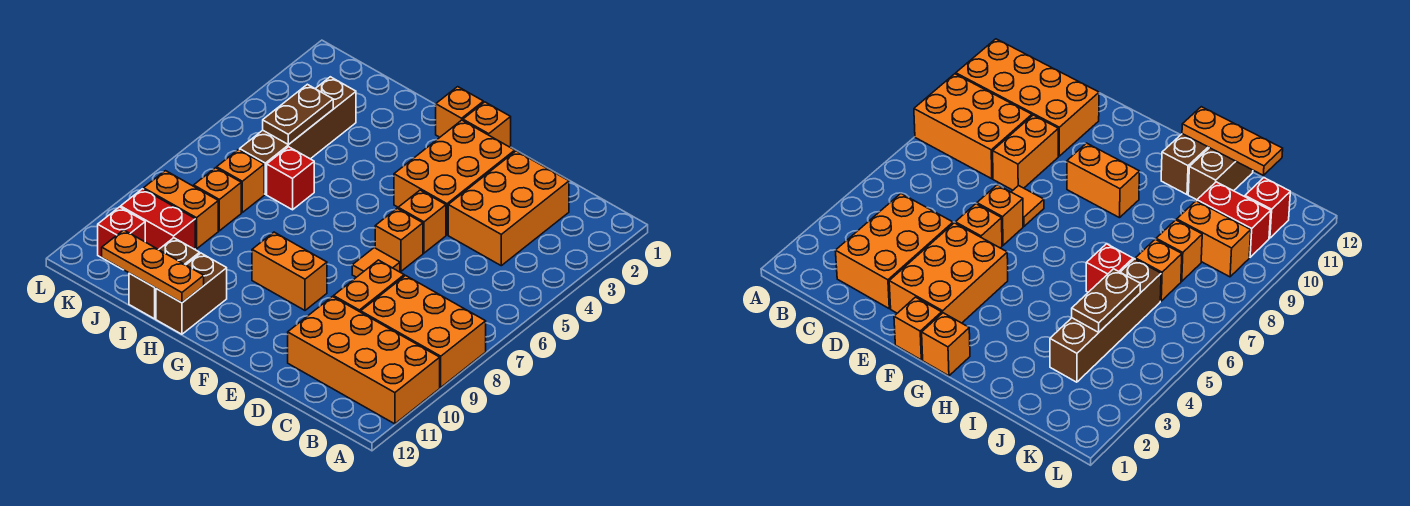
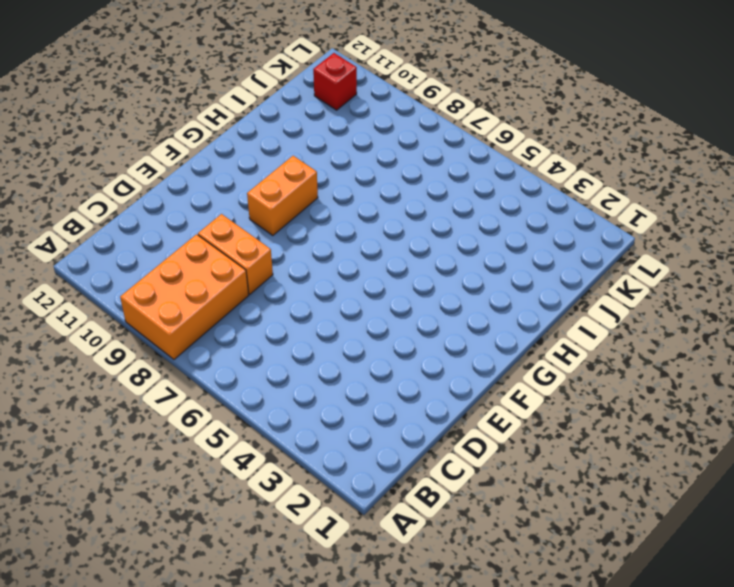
none -> orange 2x4 brick [288,297,440,424]
none -> orange 2x3 brick [448,151,569,266]
none -> orange 2x3 brick [394,120,515,235]

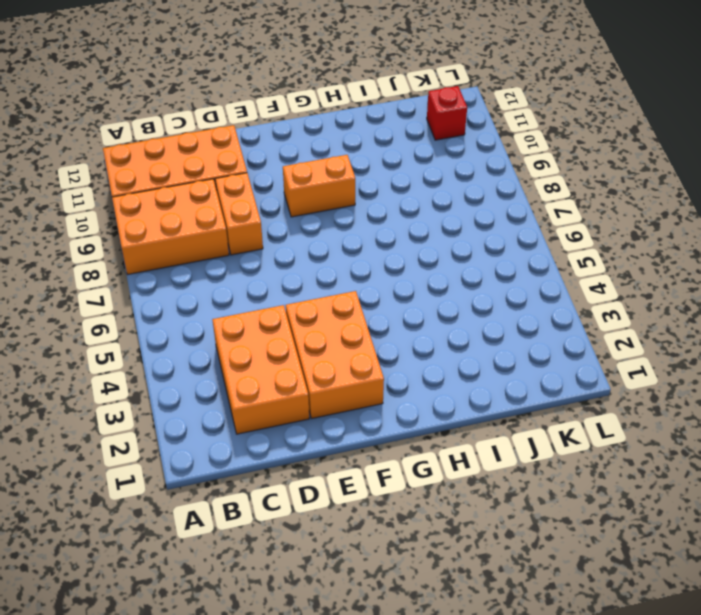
none -> orange 1x1 brick [398,190,446,253]
none -> orange 1x1 brick [375,208,423,271]
none -> orange 1x1 tile [352,248,400,277]

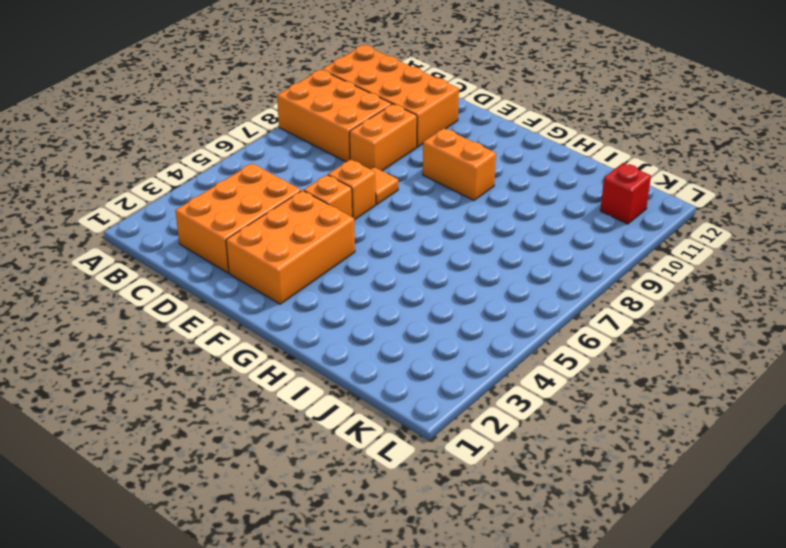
none -> orange 1x1 brick [463,102,511,147]
none -> orange 1x1 brick [436,87,483,137]
none -> brown 1x2 brick [156,253,227,334]

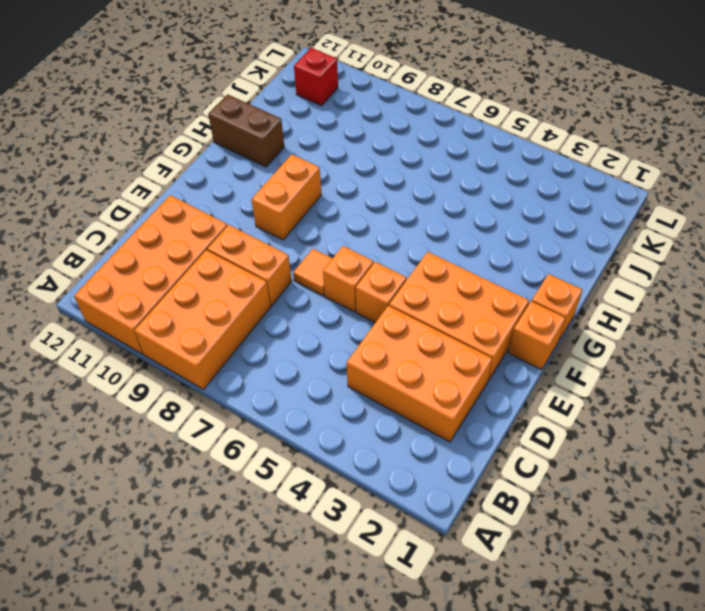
none -> red 1x1 brick [267,147,314,210]
none -> brown 1x2 brick [129,238,200,319]
none -> brown 1x4 brick [240,77,356,194]

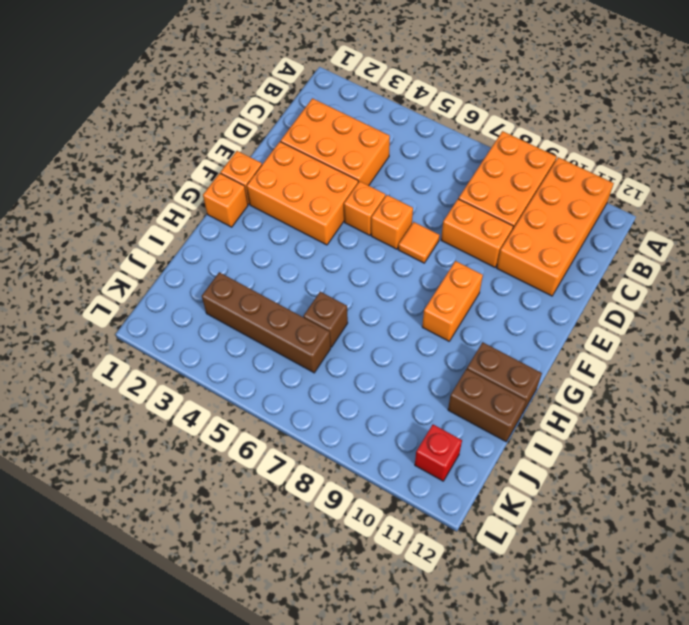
brown 1x1 brick [303,292,348,347] -> red 1x1 brick [267,147,314,210]
none -> orange 1x1 brick [217,150,264,212]
none -> orange 1x1 brick [194,168,241,231]
none -> orange 1x2 brick [144,171,218,249]

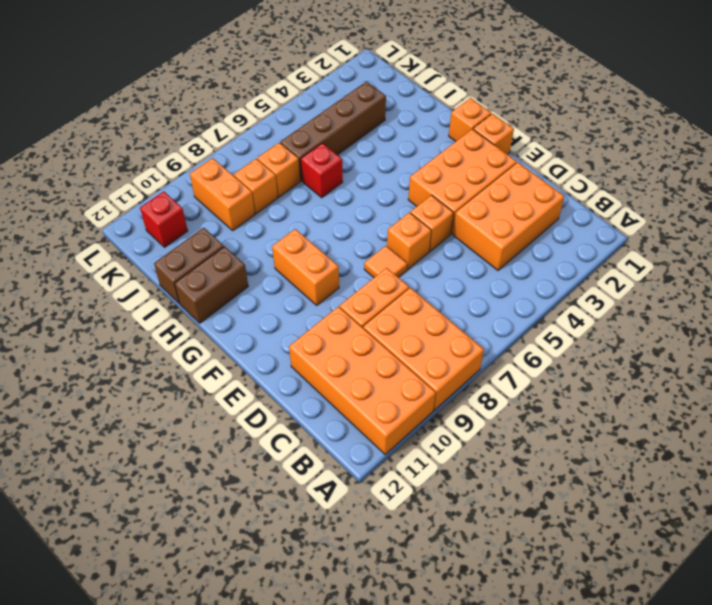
none -> red 1x2 brick [121,189,195,250]
none -> orange 1x3 plate [102,230,204,303]
none -> brown 1x2 plate [263,84,333,145]

